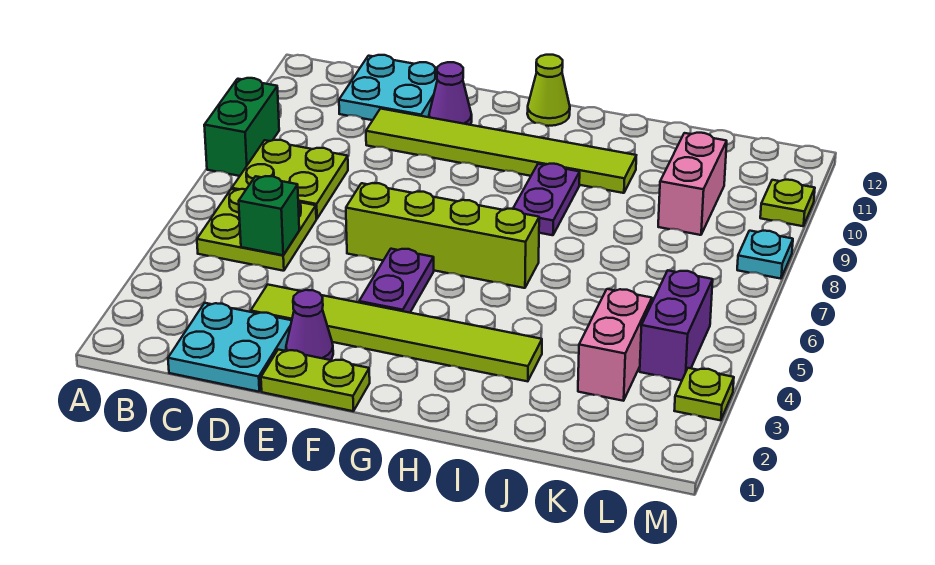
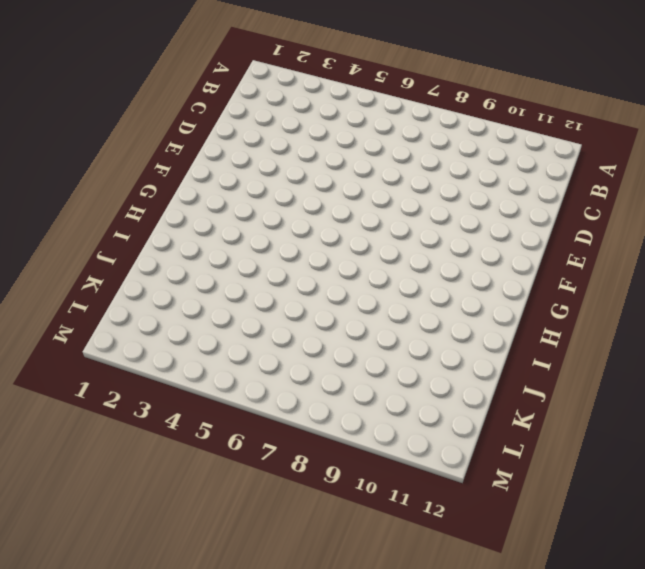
none -> green 1x2 brick [204,78,279,176]
none -> lime 2x2 plate [197,189,316,271]
none -> lime 2x2 plate [232,140,348,219]

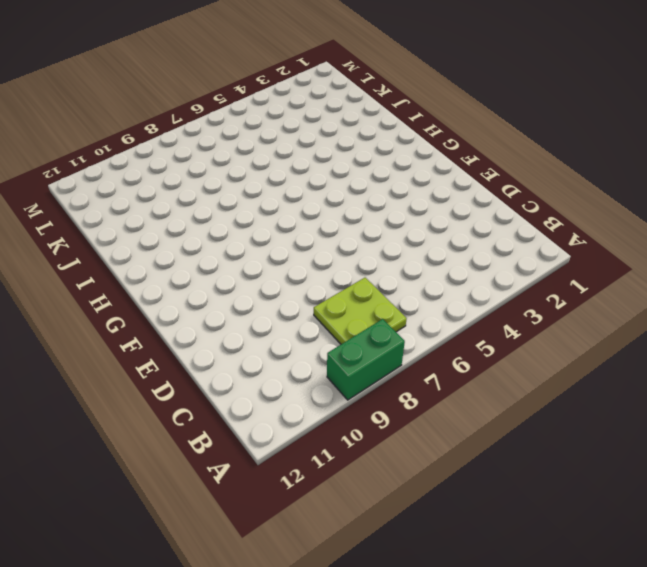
none -> lime 2x2 plate [197,189,316,271]
none -> cyan 2x2 plate [168,303,292,392]
none -> cyan 2x2 plate [339,55,437,120]

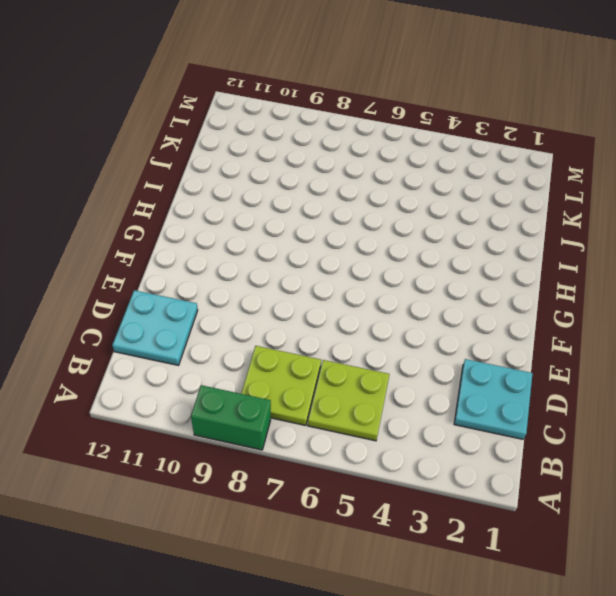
none -> lime 1x6 tile [251,285,542,381]
none -> lime 1x6 tile [366,109,636,193]
none -> lime 1x2 plate [261,350,370,411]

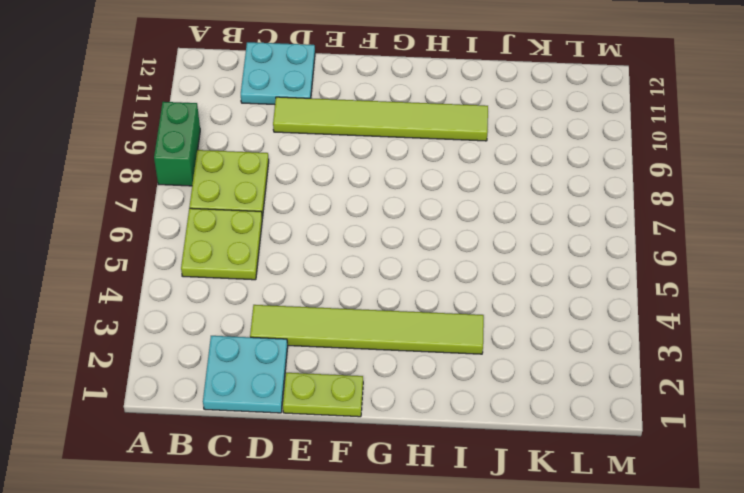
none -> purple 1x1 cone [286,290,333,360]
none -> lime 1x4 brick [346,183,539,288]
none -> purple 1x1 cone [429,62,472,125]

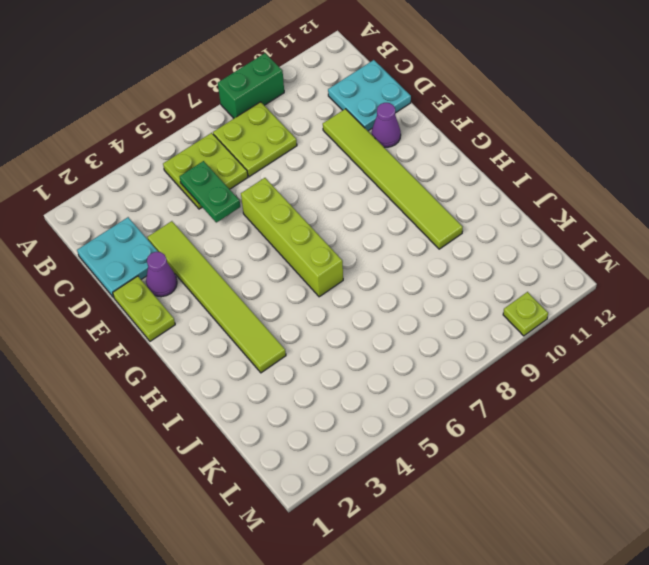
green 1x2 plate [180,161,240,222] -> green 1x1 brick [239,176,299,255]
none -> purple 1x2 plate [359,249,434,313]
none -> lime 1x1 cone [527,55,570,126]
none -> purple 1x2 plate [513,164,580,235]

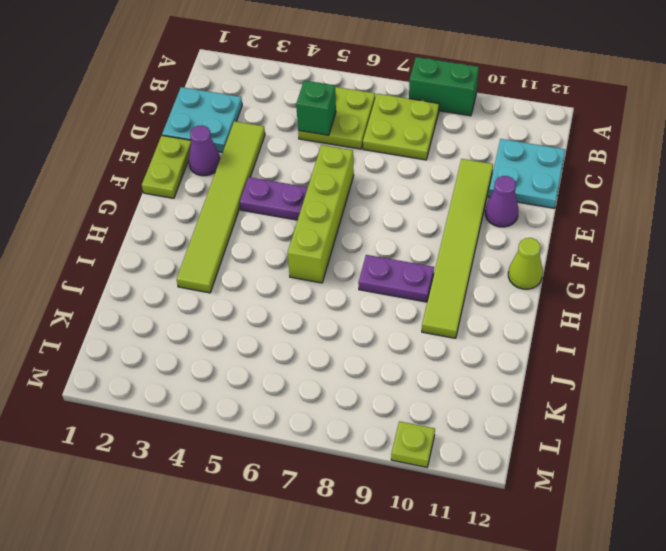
none -> pink 1x2 brick [578,289,652,401]
none -> pink 1x2 brick [658,133,727,235]
none -> purple 1x2 brick [640,270,713,380]

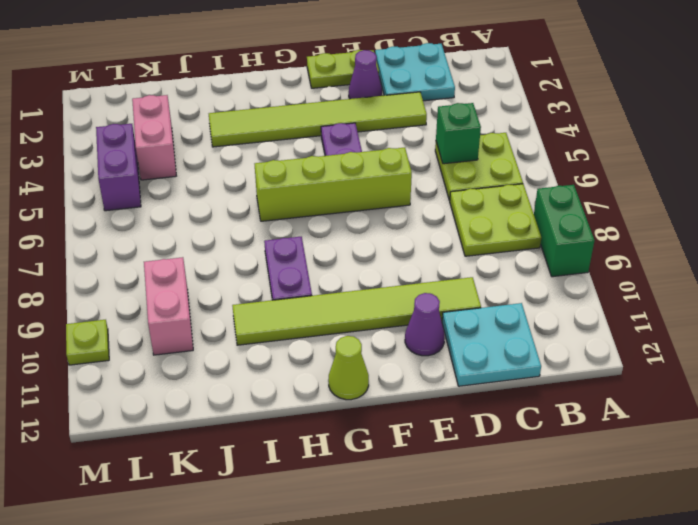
none -> lime 1x1 plate [674,368,734,420]
none -> cyan 1x1 plate [737,231,793,279]

